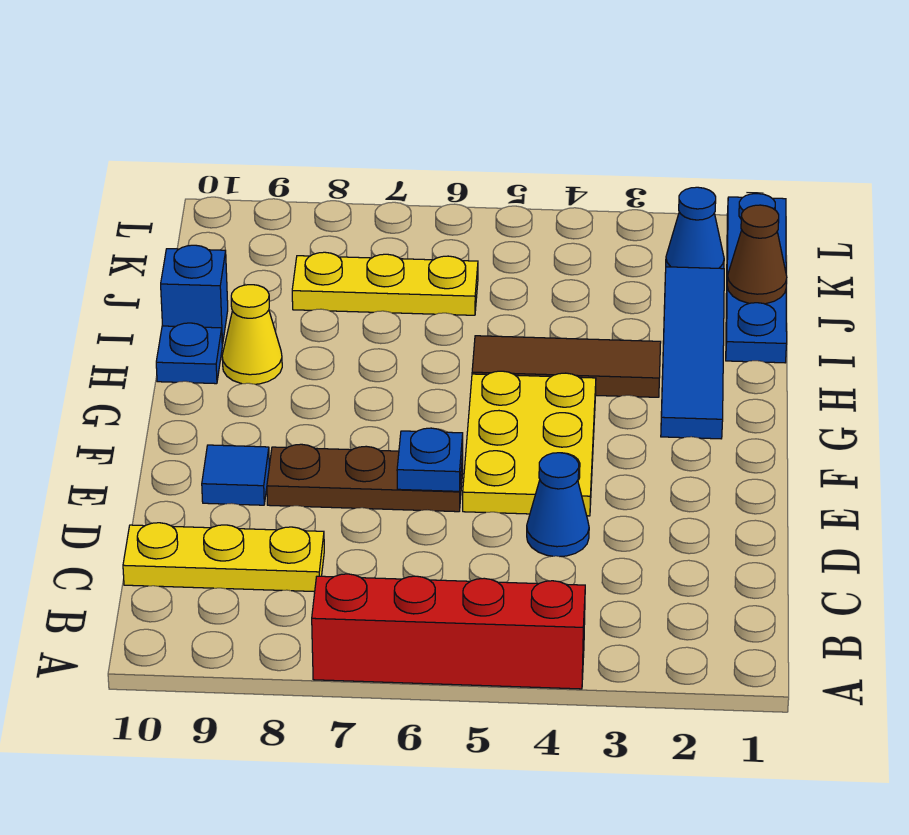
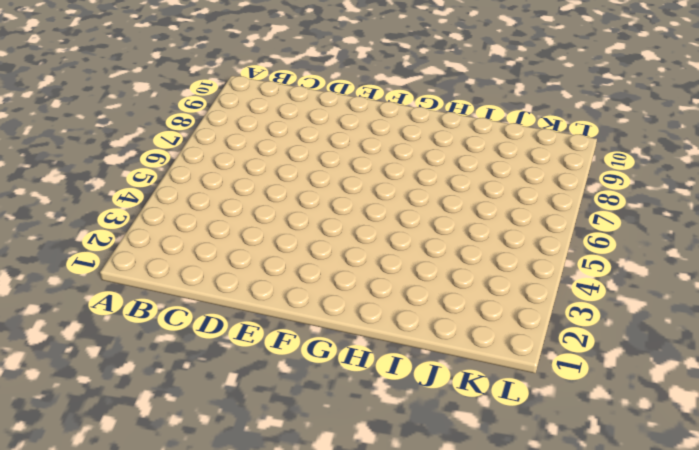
none -> red 1x4 brick [312,574,585,689]
none -> yellow 1x3 plate [123,523,324,592]
none -> blue 1x1 cone [527,453,589,557]

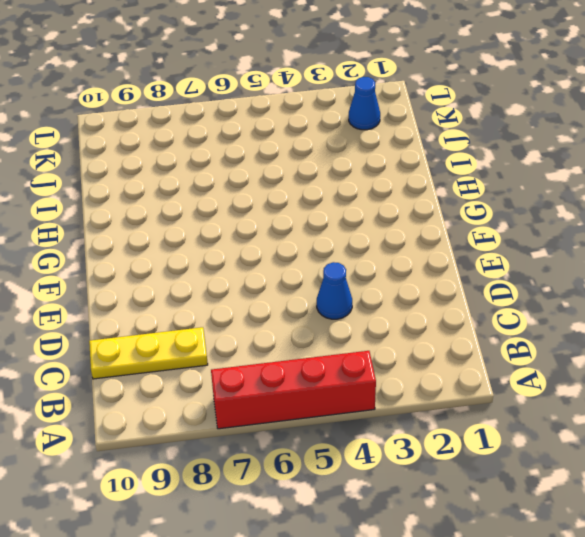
none -> yellow 2x3 plate [463,371,596,516]
none -> brown 1x3 plate [267,444,463,512]
none -> blue 1x1 tile [202,445,269,505]

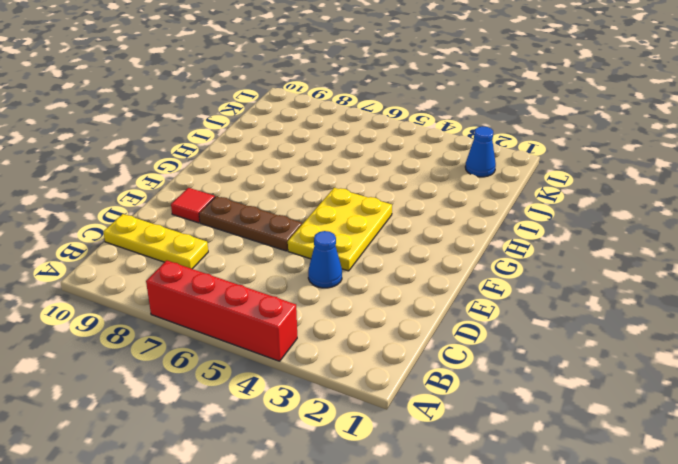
red 1x1 tile [171,188,215,223] -> blue 1x1 tile [202,445,269,505]
none -> blue 1x4 tile [661,267,724,439]
none -> brown 1x3 tile [472,336,661,397]
none -> yellow 1x1 cone [222,285,282,384]

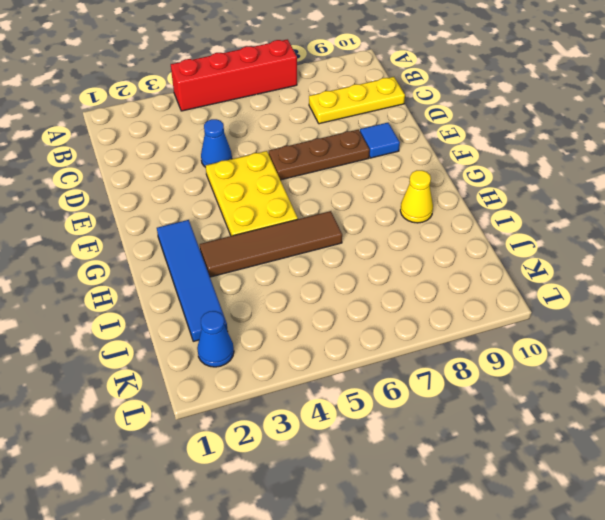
brown 1x4 tile [200,211,342,277] -> brown 1x3 tile [472,336,661,397]
none -> blue 1x1 plate [156,323,222,384]
none -> blue 1x4 plate [726,194,787,363]
none -> blue 1x1 brick [161,245,228,345]

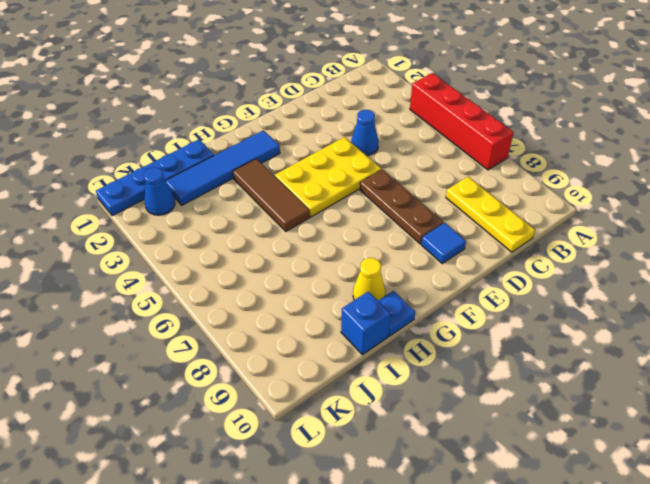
none -> yellow 1x3 plate [292,252,478,315]
none -> blue 1x1 plate [397,428,463,491]
none -> brown 1x1 cone [727,205,787,304]

